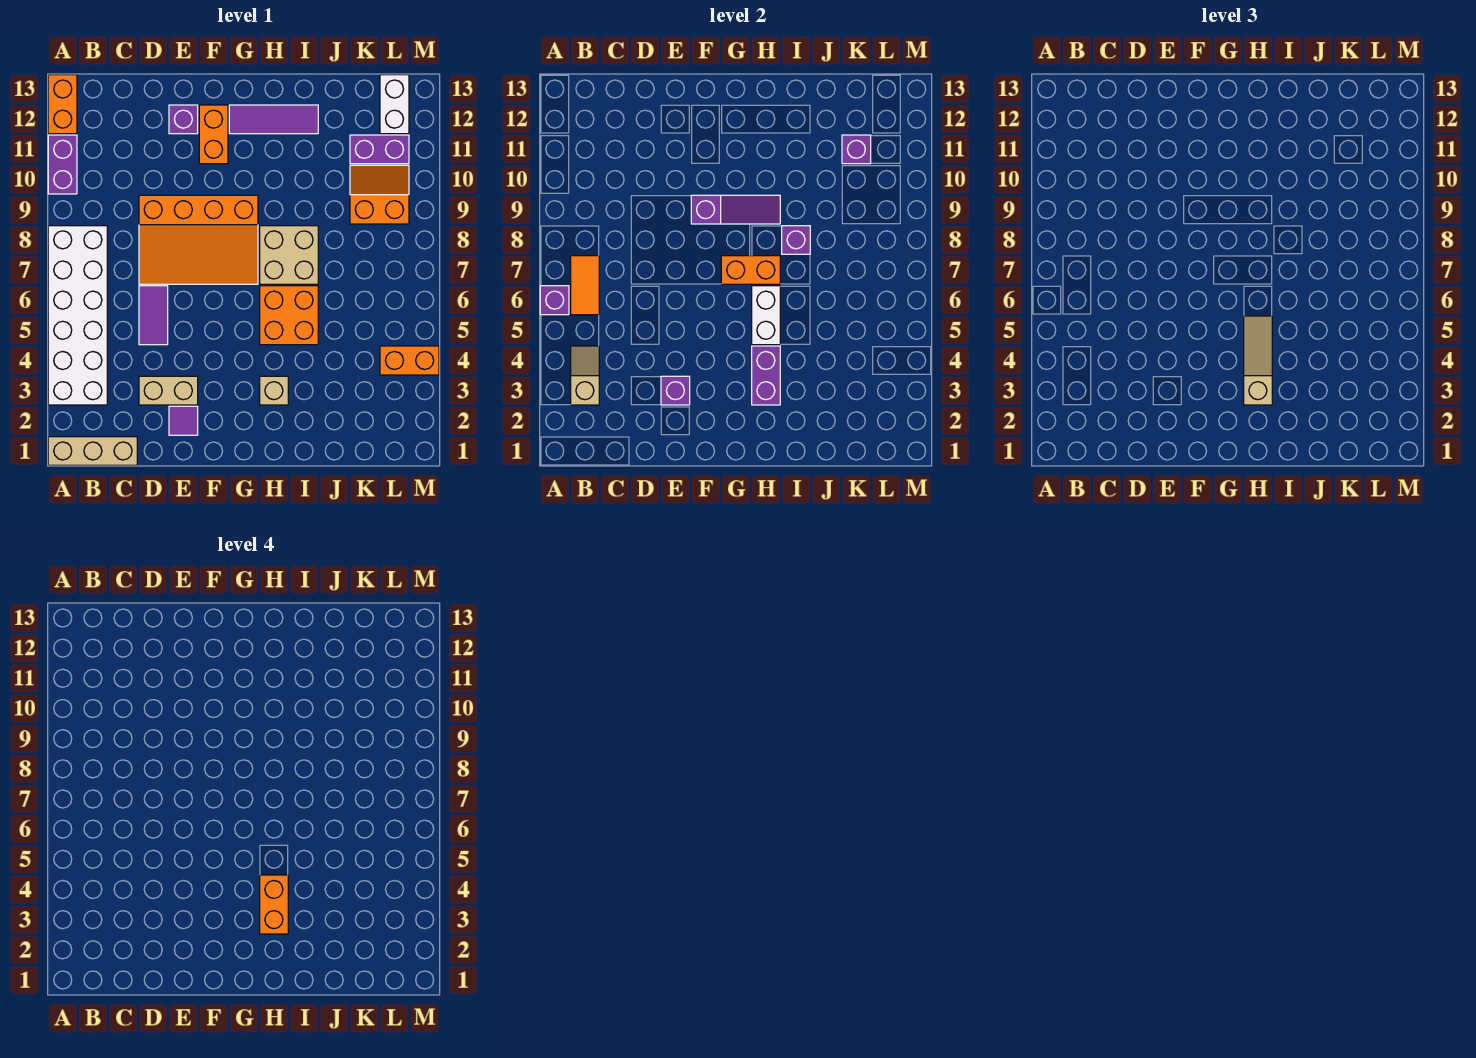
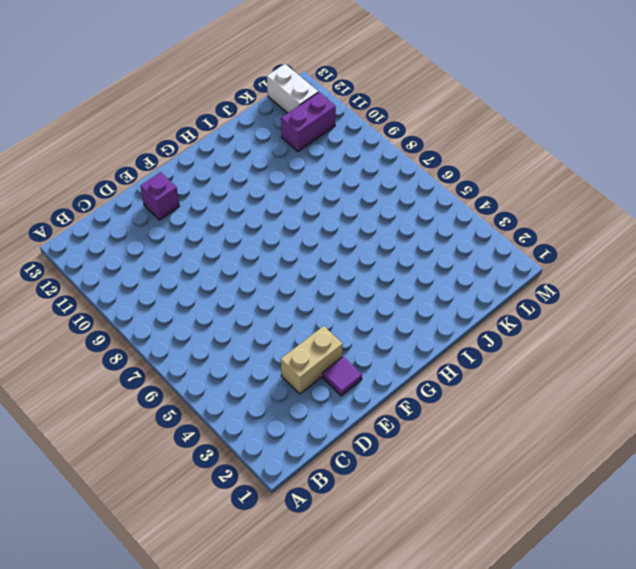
none -> tan 1x3 brick [48,437,137,465]
none -> white 2x6 brick [48,226,107,405]
none -> purple 1x2 brick [48,135,77,194]
none -> orange 1x2 brick [48,75,77,134]

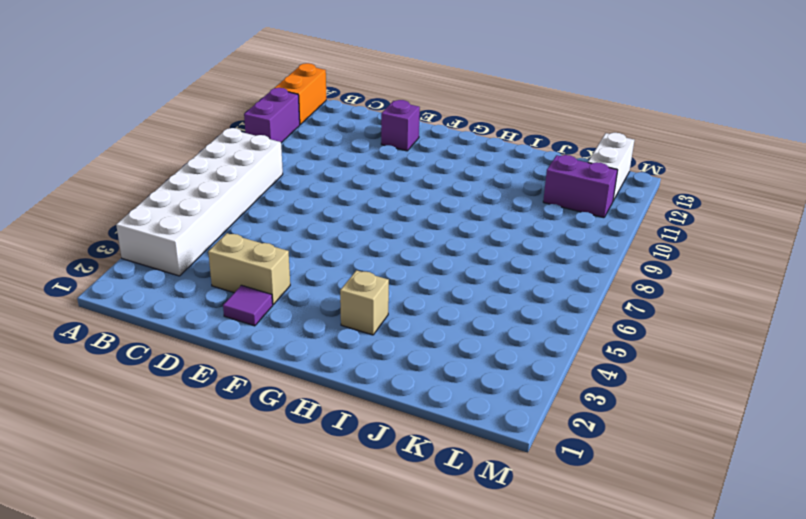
none -> tan 1x3 brick [48,437,137,465]
none -> purple 1x2 tile [139,286,168,345]
none -> orange 3x4 slope [139,195,258,284]
none -> orange 1x2 brick [199,105,228,164]

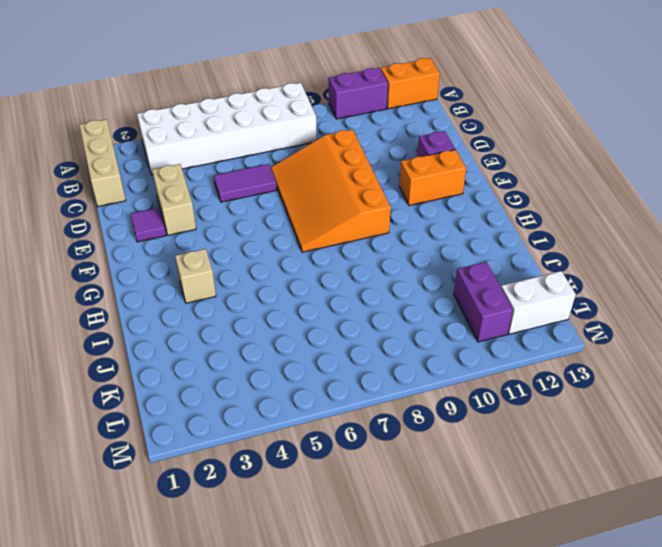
none -> purple 1x3 tile [229,105,318,134]
none -> orange 2x2 brick [260,286,318,345]
none -> tan 2x2 brick [260,226,318,284]
none -> orange 2x2 slope [350,165,409,224]

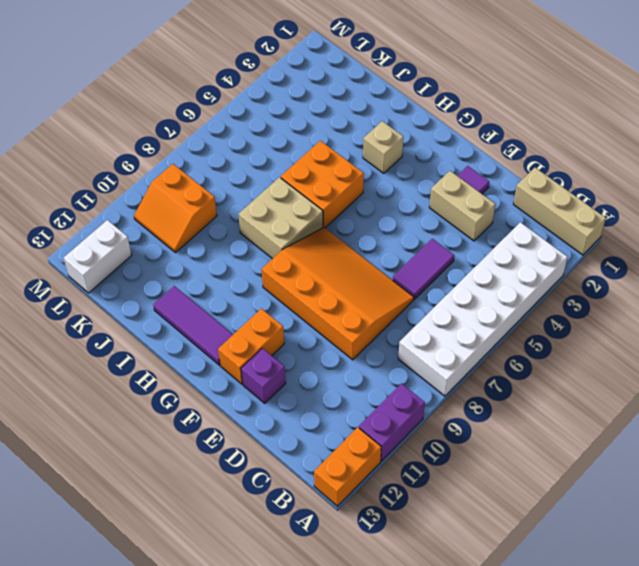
none -> purple 1x2 brick [350,135,409,164]
none -> orange 1x2 brick [380,346,439,375]
none -> purple 1x1 brick [540,286,569,315]
none -> tan 1x2 slope [571,346,599,405]

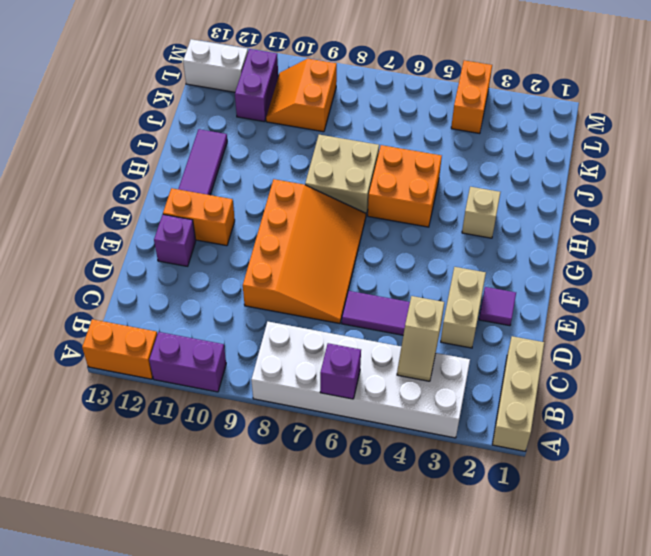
tan 1x2 slope [397,296,444,381] -> tan 1x2 slope turned to [571,346,599,405]
none -> orange 1x2 tile [571,256,599,315]
none -> purple 1x1 brick [661,376,690,405]
none -> purple 1x3 slope [691,195,780,224]
none -> orange 1x2 brick [721,256,780,284]

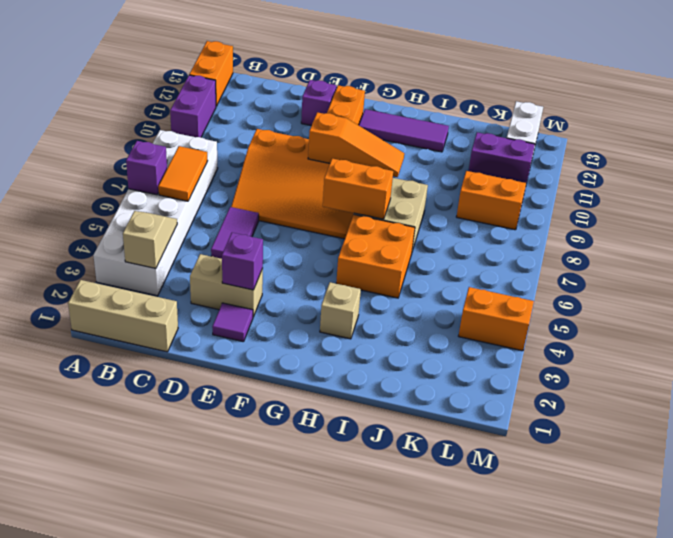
orange 1x3 slope [308,112,404,177] -> purple 1x3 slope [691,195,780,224]
none -> purple 1x2 brick [752,346,780,405]
none -> white 1x2 brick [752,286,780,345]
none -> purple 1x1 brick [782,226,810,254]
none -> purple 1x1 brick [842,135,871,164]

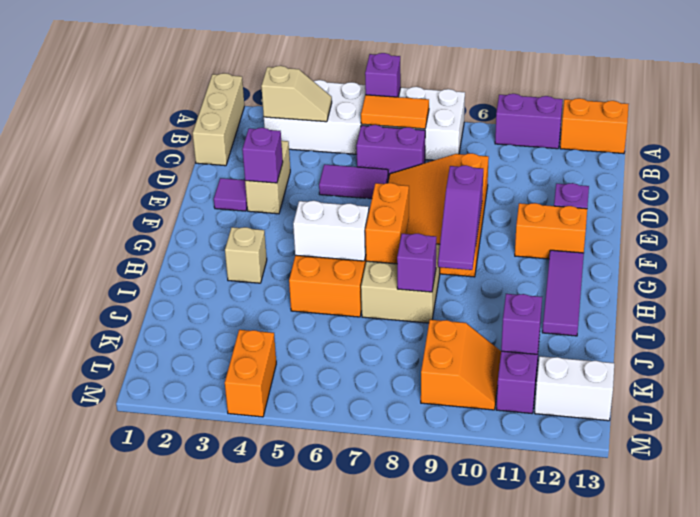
purple 1x2 brick [356,125,425,178] -> purple 1x2 brick moved to [752,346,780,405]
none -> tan 1x3 slope [1244,316,1272,405]
none -> orange 1x2 brick [260,875,288,934]

